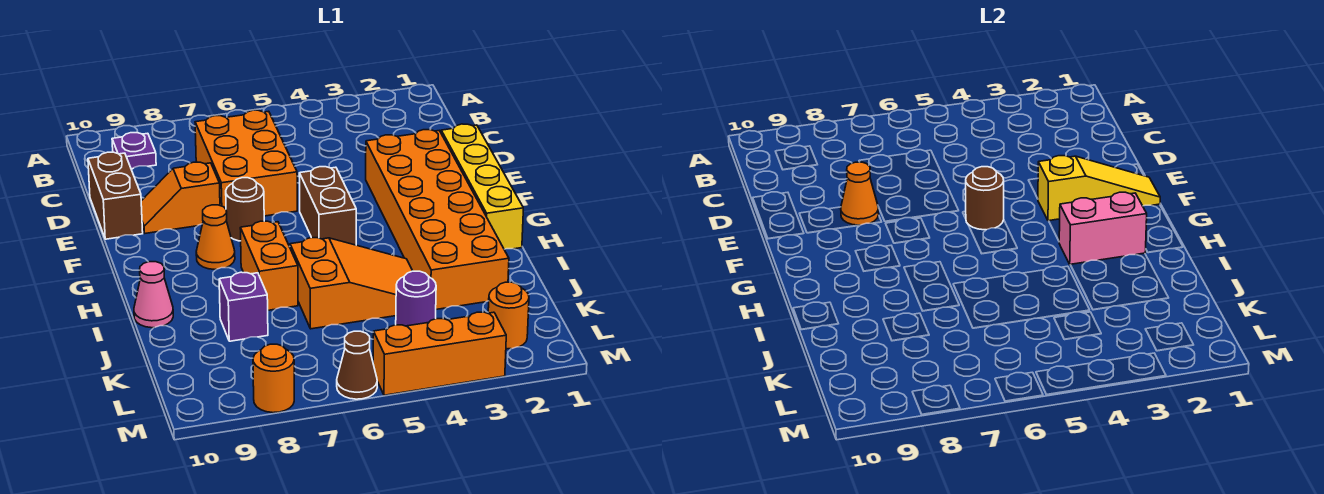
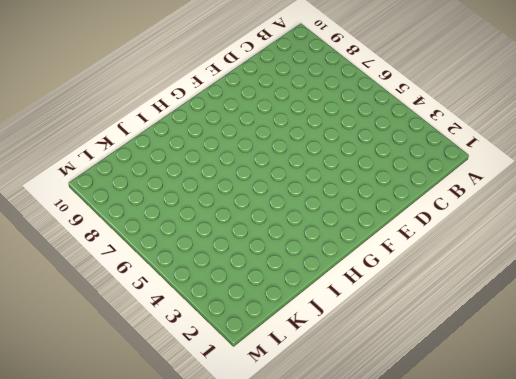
none -> purple 1x1 plate [112,132,156,169]
none -> orange 2x3 brick [195,110,297,216]
none -> brown 1x2 brick [88,152,143,239]

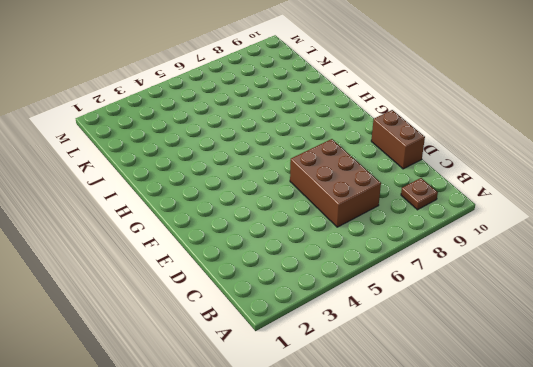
brown 1x1 plate [401,178,438,210] -> purple 1x1 plate [112,132,156,169]
brown 2x3 brick [290,139,381,227] -> orange 2x3 brick [195,110,297,216]
none -> yellow 1x4 brick [441,124,523,249]
none -> orange 2x6 brick [366,130,509,309]
none -> orange 1x2 slope [141,162,220,233]

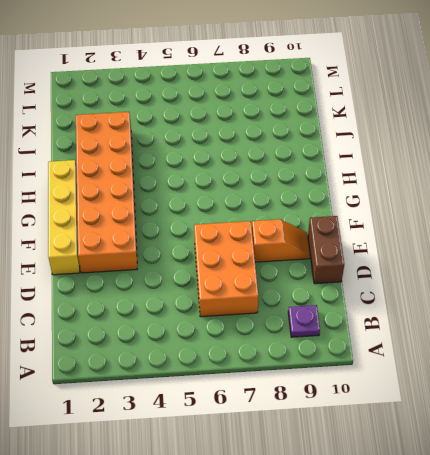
none -> brown 1x2 brick [299,167,356,245]
none -> brown 1x1 round brick [226,178,264,241]
none -> orange 1x1 cone [196,205,235,269]

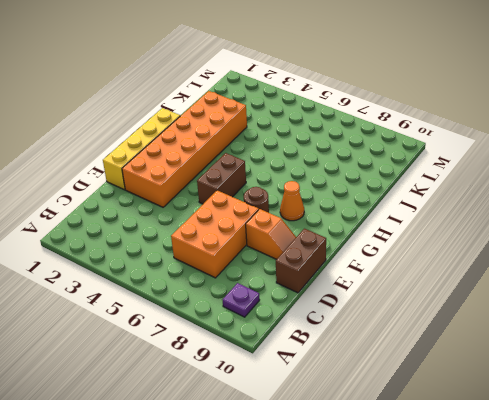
none -> orange 1x2 brick [240,221,298,310]
none -> orange 2x3 slope [290,238,412,329]
none -> pink 1x1 cone [134,262,173,328]

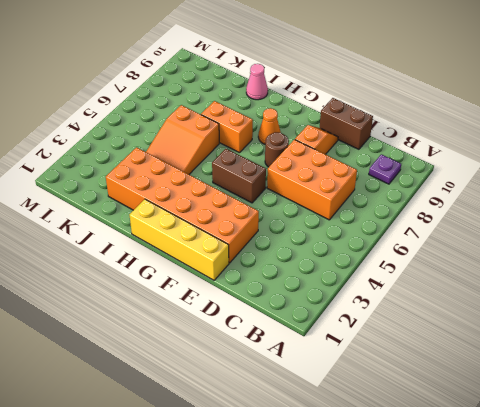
none -> purple 1x1 brick [219,272,268,341]
none -> purple 1x1 round brick [396,271,436,326]
none -> orange 1x1 round brick [488,282,529,349]

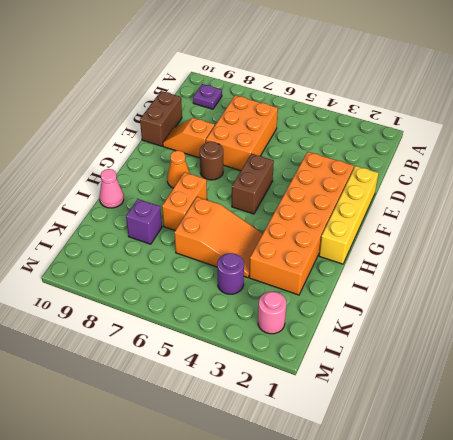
pink 1x1 round brick [258,291,287,334] -> orange 1x1 round brick [488,282,529,349]
none -> orange 1x3 brick [373,312,506,395]
none -> brown 1x1 cone [337,331,377,399]
none -> orange 1x1 round brick [253,344,294,413]

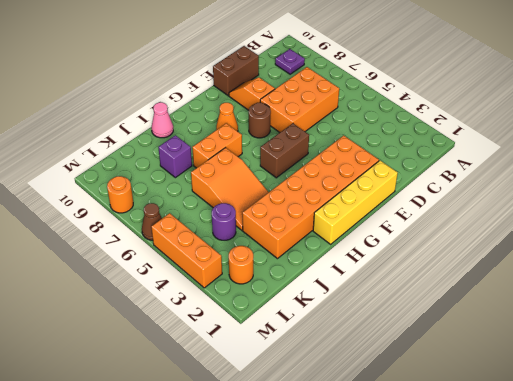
none -> orange 1x1 cone [841,162,879,225]
none -> yellow 1x3 slope [1038,156,1160,221]
none -> brown 1x1 round brick [966,167,1004,230]

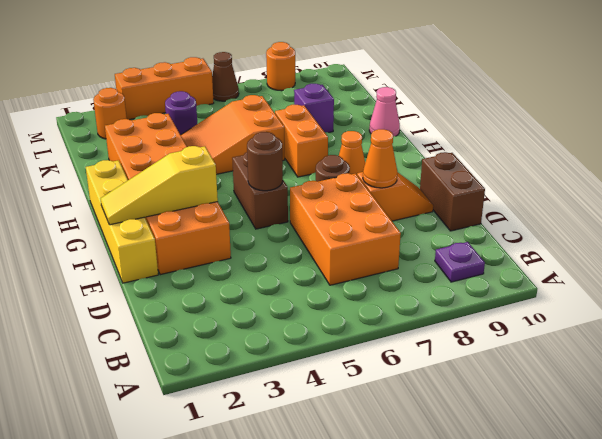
none -> pink 1x2 brick [1059,192,1147,265]

